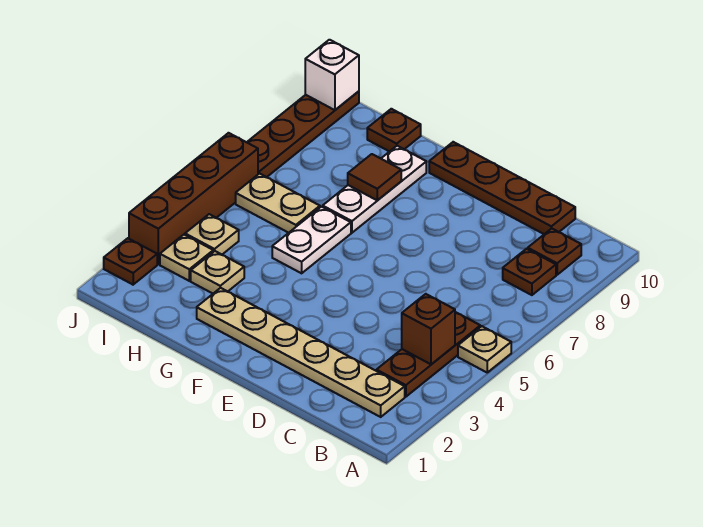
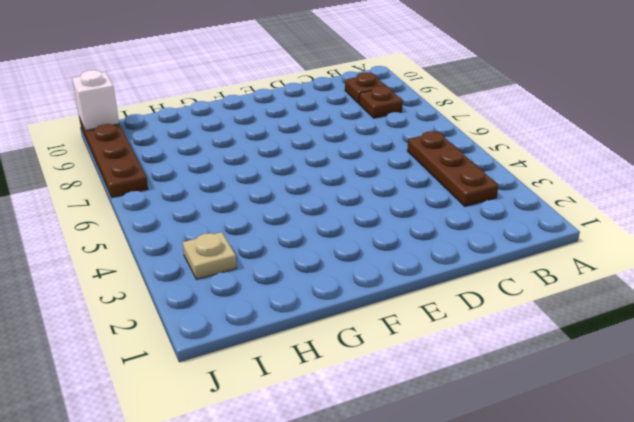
none -> tan 1x1 plate [458,326,511,372]
none -> tan 1x6 plate [197,288,405,417]
none -> brown 1x4 plate [429,142,575,234]

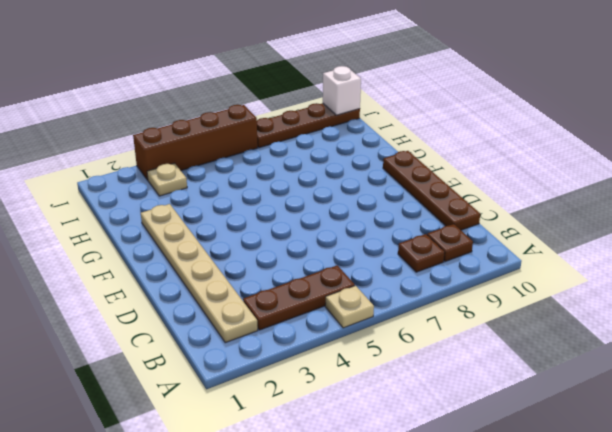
none -> white 1x2 plate [272,207,351,273]
none -> white 1x3 plate [323,146,426,233]
none -> tan 1x1 plate [191,251,244,293]

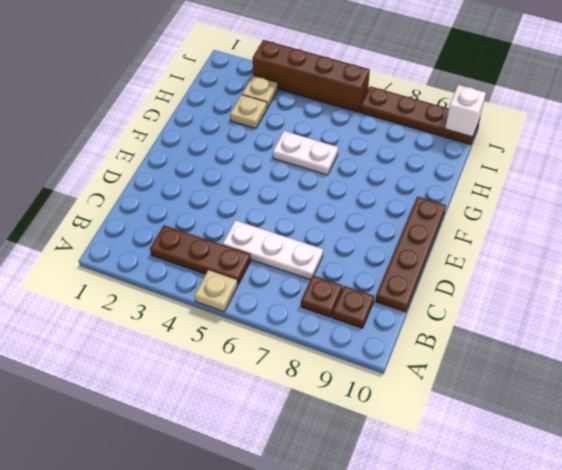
white 1x3 plate [223,220,323,280] -> white 1x3 plate moved to [323,146,426,233]
none -> tan 1x6 plate [197,288,405,417]
none -> tan 1x2 plate [236,173,320,233]
none -> brown 1x1 plate [367,109,421,152]

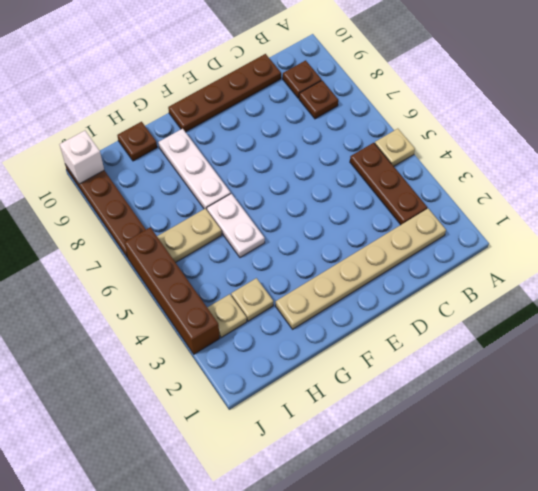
none -> tan 1x1 plate [185,214,239,254]
none -> brown 1x1 plate [104,238,157,285]
none -> brown 1x1 brick [402,294,455,364]

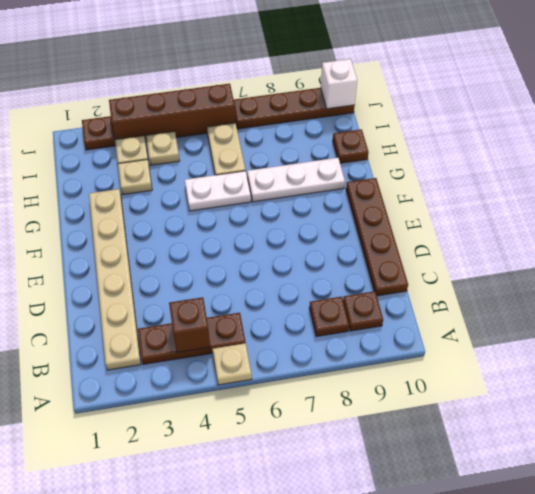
none -> brown 1x1 tile [348,154,401,200]

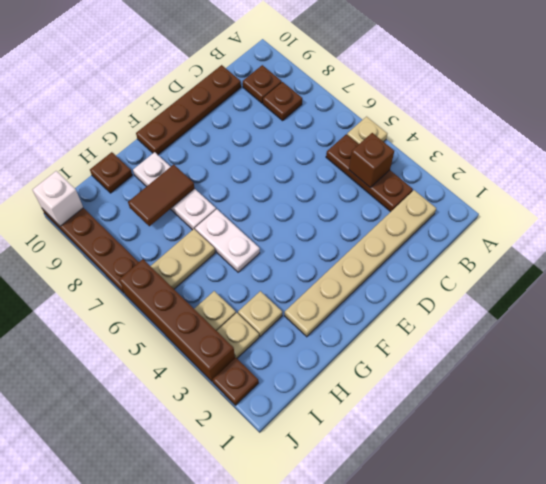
brown 1x2 tile [128,164,195,226] -> brown 1x1 tile [348,154,401,200]

